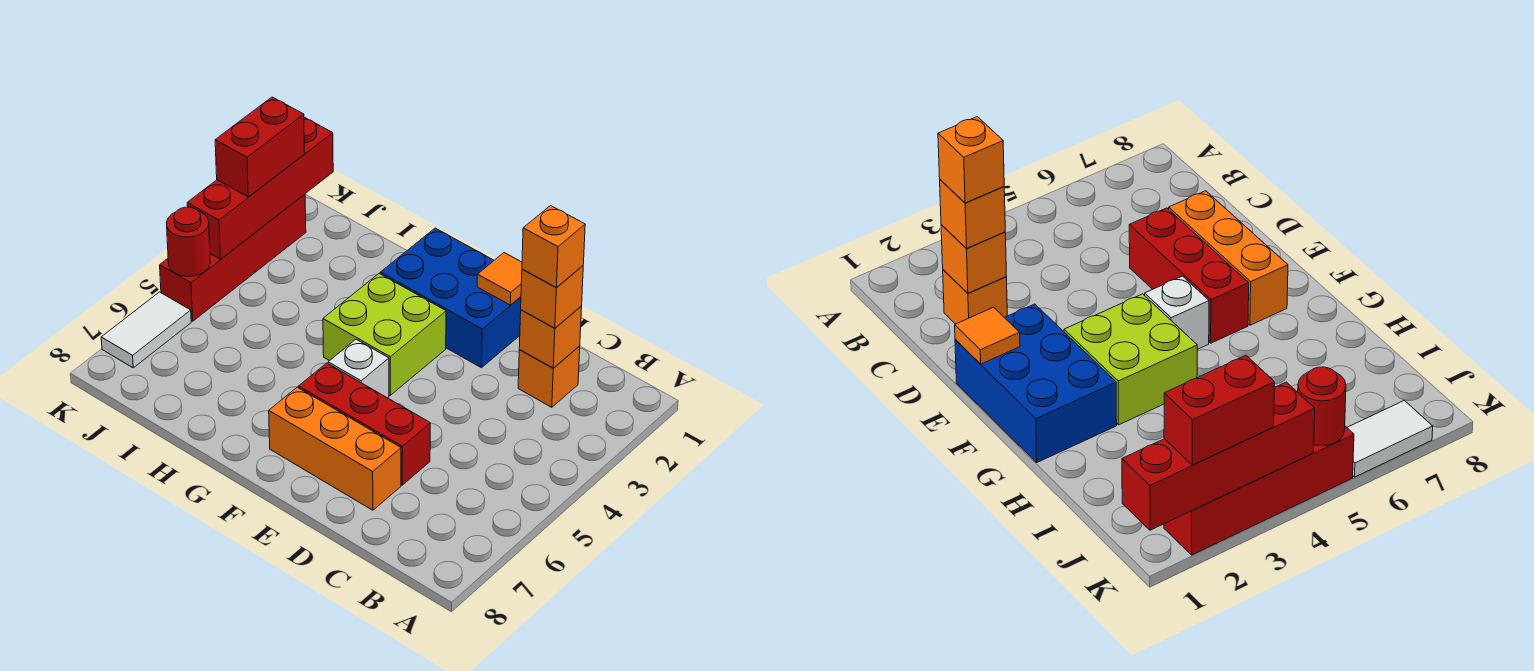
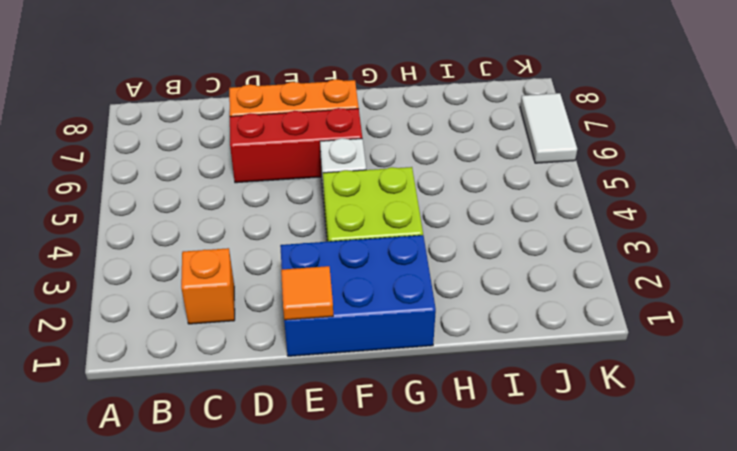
none -> red 1x4 brick [160,194,306,321]
none -> orange 1x1 brick [519,306,582,368]
none -> red 1x4 brick [187,117,333,259]

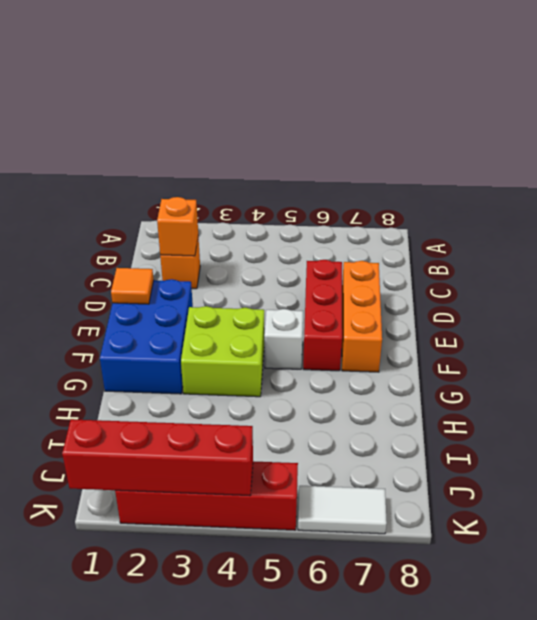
none -> red 1x1 round brick [166,207,210,277]
none -> orange 1x1 brick [521,266,583,328]
none -> red 1x2 brick [215,97,305,197]

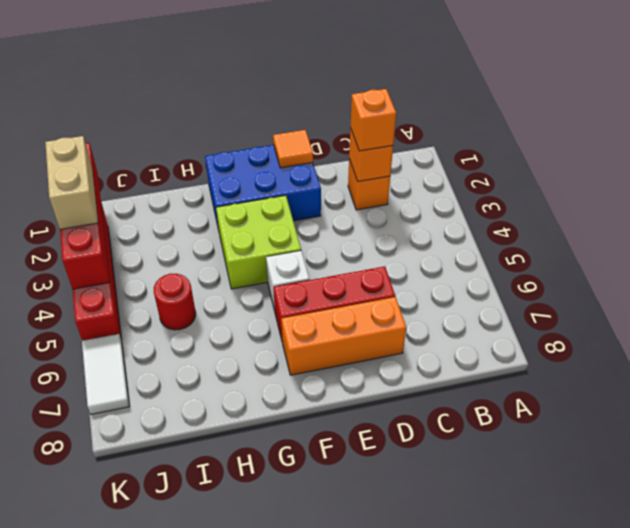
red 1x1 round brick [154,274,196,330] -> red 1x1 round brick moved to [166,207,210,277]
tan 1x2 brick [45,136,98,229] -> red 1x2 brick [215,97,305,197]
none -> orange 1x1 brick [522,206,585,287]

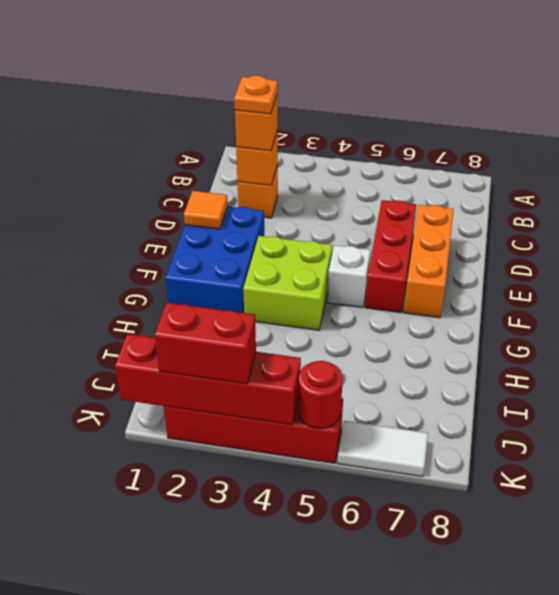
orange 1x1 plate [234,76,278,114] -> orange 1x1 brick [522,206,585,287]

